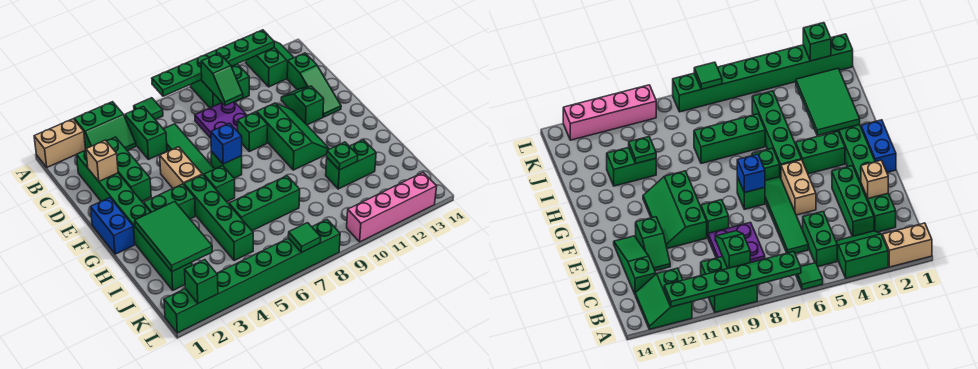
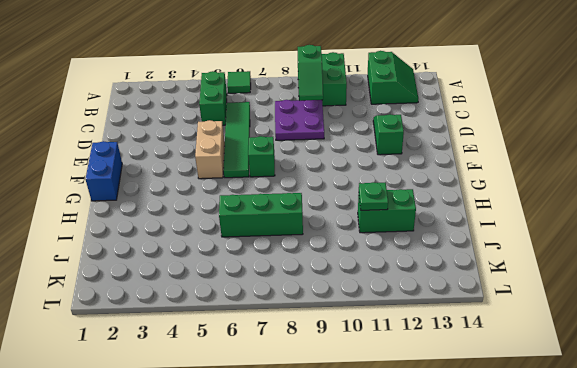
none -> tan 1x2 brick [34,119,86,167]
none -> green 2x2 slope [74,102,136,150]
none -> green 1x8 brick [77,150,192,290]
none -> green 1x3 brick [107,137,151,201]

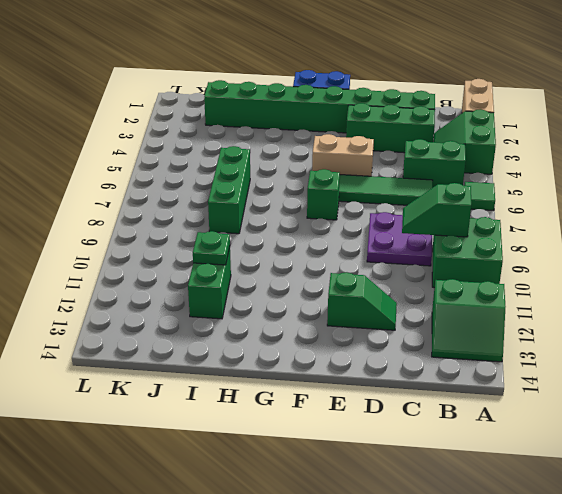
none -> green 1x3 slope [287,53,341,117]
none -> green 1x1 brick [238,112,268,151]
none -> green 2x3 slope [257,103,329,170]
none -> green 1x2 brick [144,184,195,219]

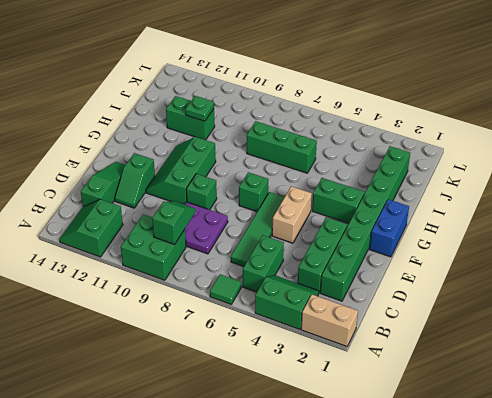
none -> green 1x4 brick [184,175,253,261]
none -> green 1x1 brick [204,166,235,202]
none -> green 1x8 brick [164,220,340,333]
none -> pink 1x4 brick [347,173,437,242]

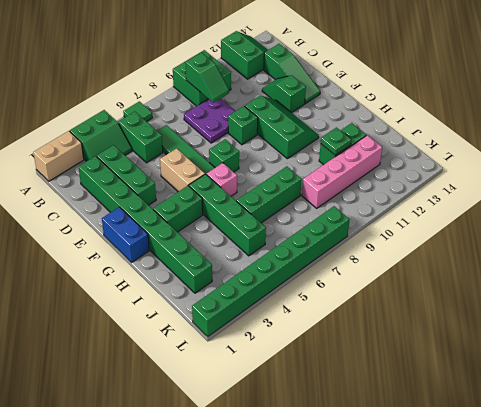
pink 1x1 brick [206,163,237,196] -> green 1x1 brick [204,166,235,202]
pink 1x4 brick [302,135,382,208] -> pink 1x4 brick moved to [347,173,437,242]
none -> green 1x6 plate [152,30,274,96]
none -> tan 1x1 brick [86,140,118,181]
none -> blue 1x1 brick [211,123,242,164]
none -> green 2x3 tile [135,202,212,271]

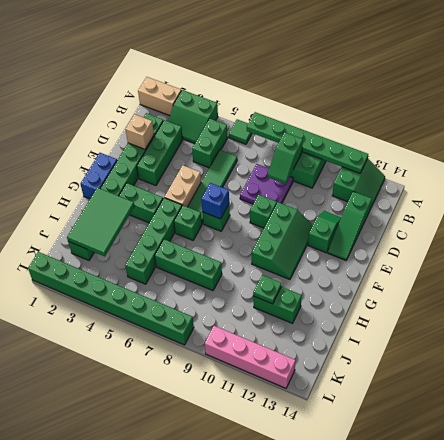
none -> green 1x1 brick [185,260,218,303]
none -> green 1x1 tile [288,223,321,252]

